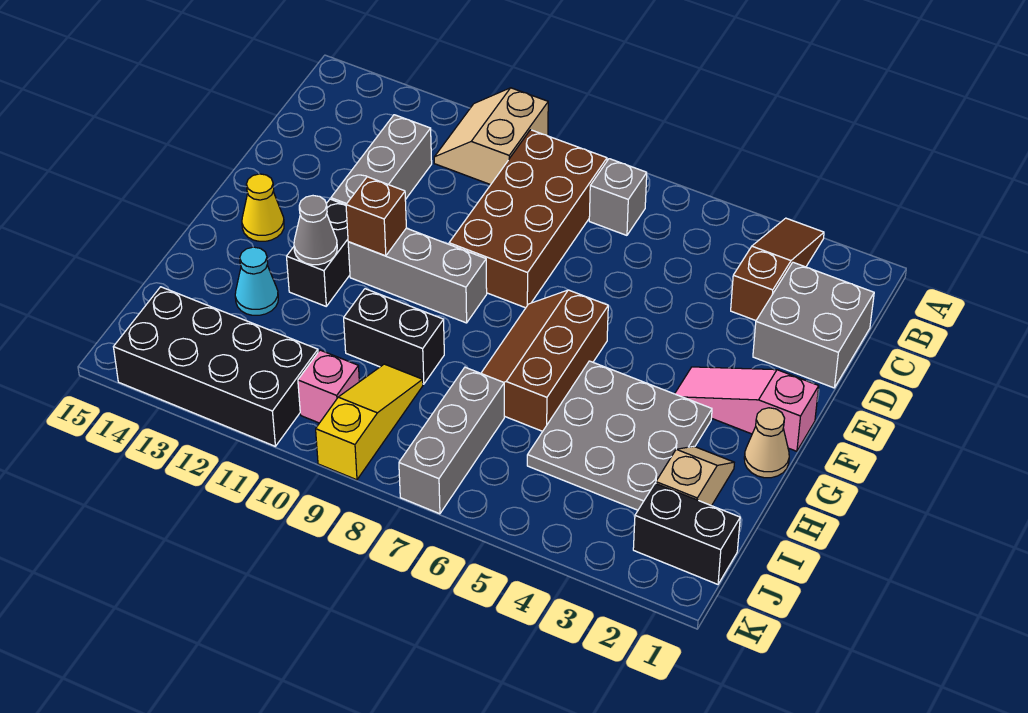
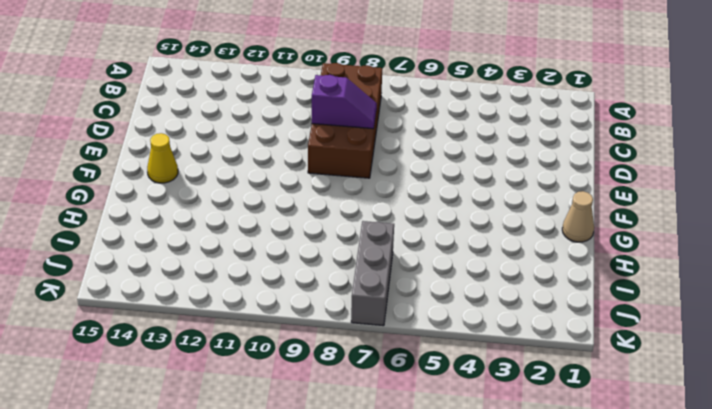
purple 1x2 slope [312,75,377,129] -> none
none -> brown 1x3 slope [731,218,824,321]
none -> tan 2x2 slope [434,88,548,185]
none -> grey 1x1 brick [589,159,647,235]

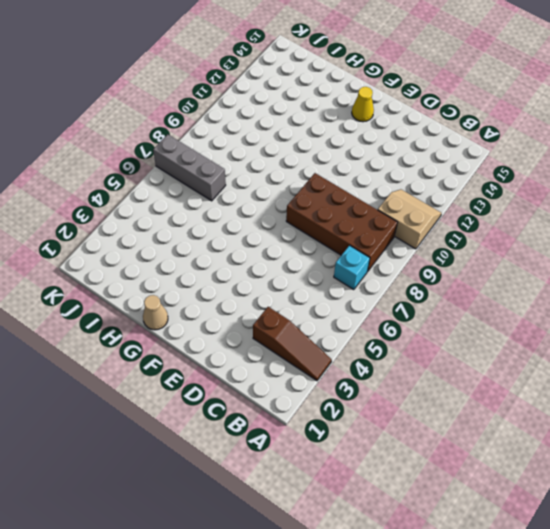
cyan 1x1 brick [334,245,370,290] -> grey 1x1 brick [589,159,647,235]
none -> grey 2x2 brick [753,262,874,388]
none -> grey 1x3 brick [331,115,432,205]
none -> pink 1x3 slope [675,367,819,451]

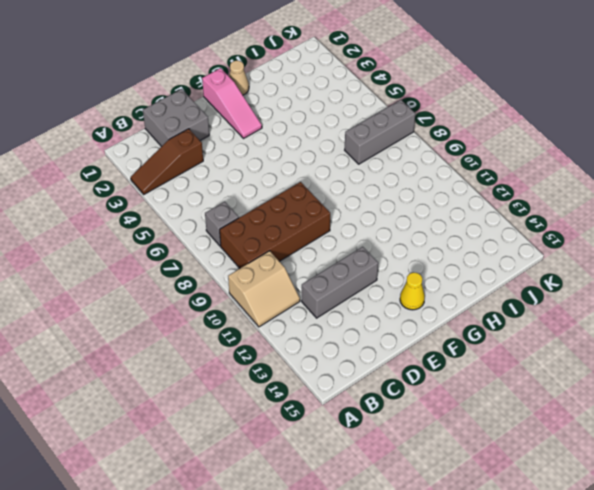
none -> brown 2x3 slope [481,290,608,431]
none -> grey 1x3 brick [348,228,487,323]
none -> black 1x2 brick [287,199,350,306]

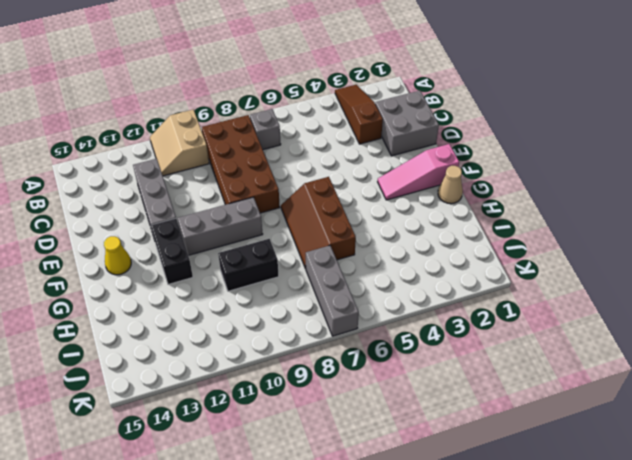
none -> grey 3x3 plate [527,361,712,510]
none -> tan 1x2 slope [656,446,734,506]
none -> cyan 1x1 cone [235,247,278,315]

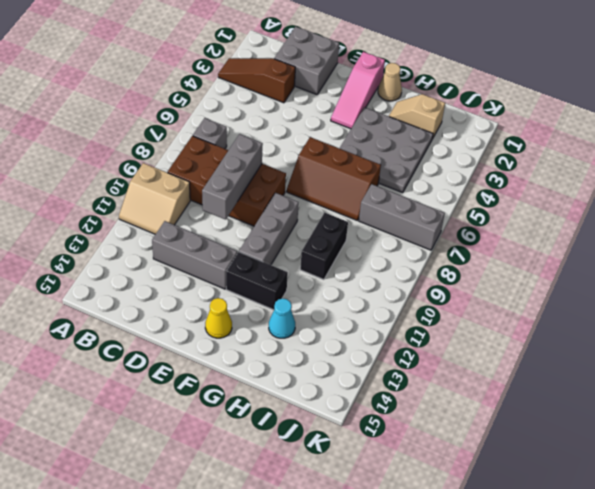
grey 1x3 brick [202,134,263,220] -> none
none -> yellow 1x3 slope [316,364,423,480]
none -> black 1x2 brick [633,483,740,584]
none -> pink 1x1 brick [298,350,359,423]

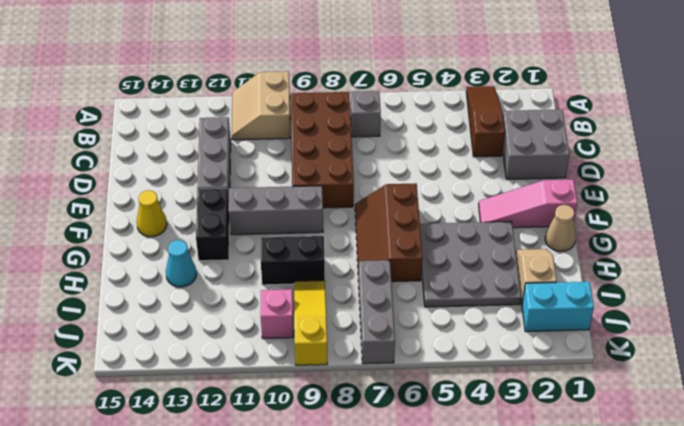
cyan 1x2 brick [522,282,594,332] -> black 1x2 brick [633,483,740,584]
none -> black 2x4 brick [114,287,318,446]
none -> brown 1x1 brick [346,177,406,256]
none -> grey 1x1 cone [294,196,337,265]

